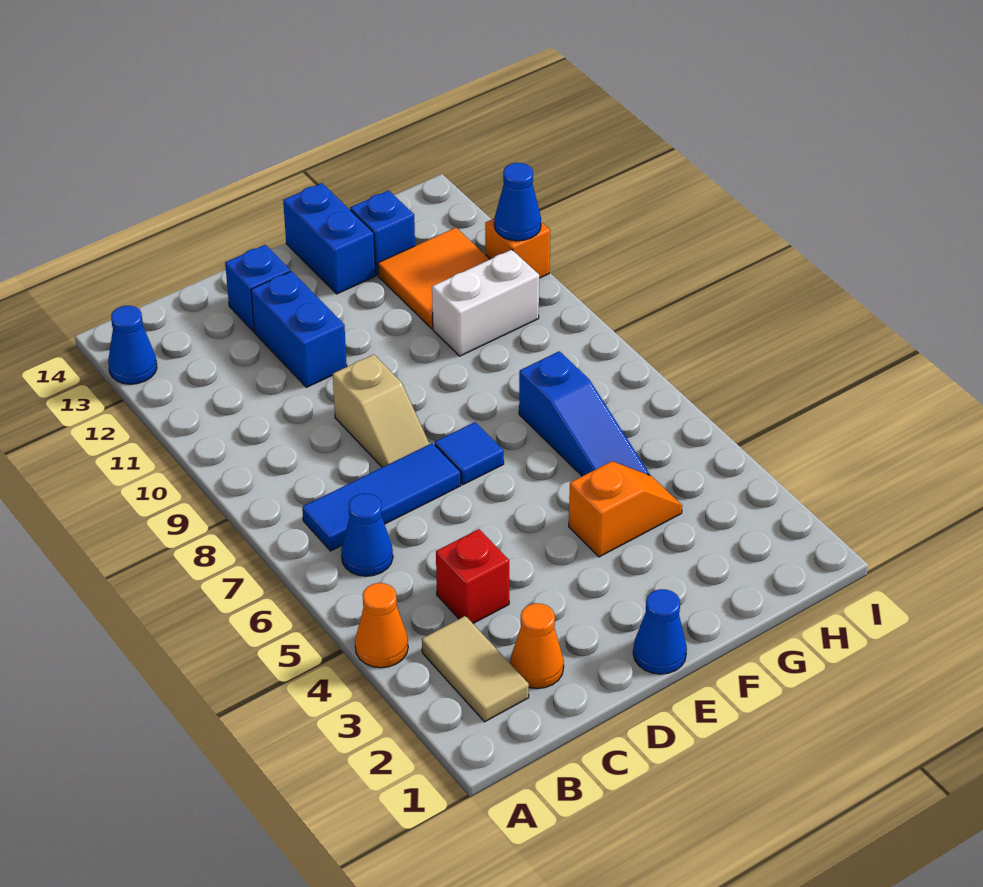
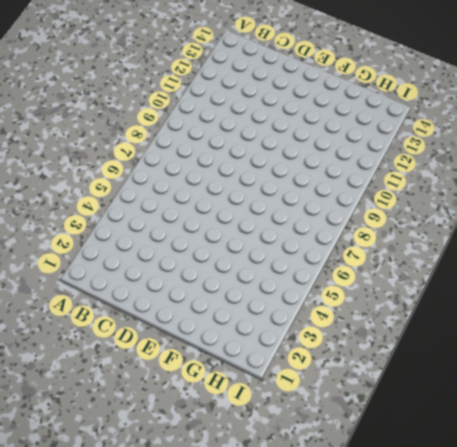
none -> orange 1x1 cone [355,583,408,668]
none -> blue 1x1 cone [108,306,157,384]
none -> tan 1x2 tile [422,616,529,722]

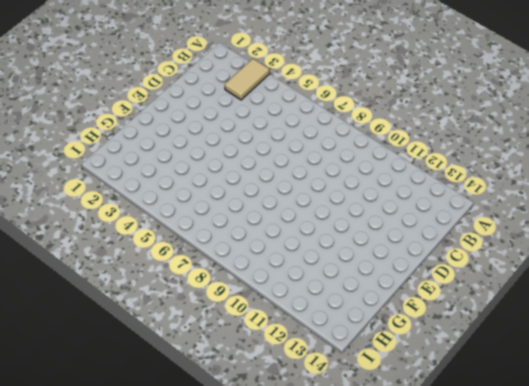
tan 1x2 tile [225,59,269,100] -> tan 1x2 tile turned to [422,616,529,722]
none -> orange 1x1 cone [355,583,408,668]
none -> blue 1x1 cone [108,306,157,384]
none -> blue 1x1 cone [341,493,393,576]

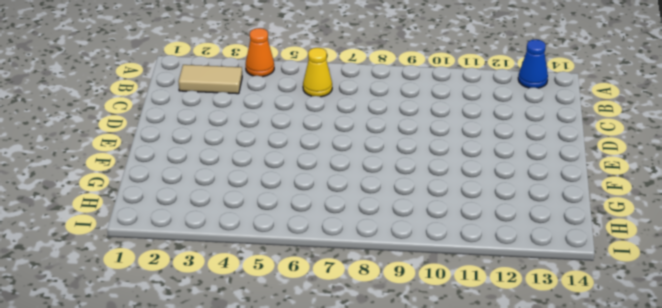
yellow 1x1 cone [303,48,332,97] -> blue 1x1 cone [341,493,393,576]
none -> blue 1x3 tile [302,443,461,551]
none -> orange 1x1 cone [510,603,564,689]
none -> red 1x1 brick [436,529,509,623]

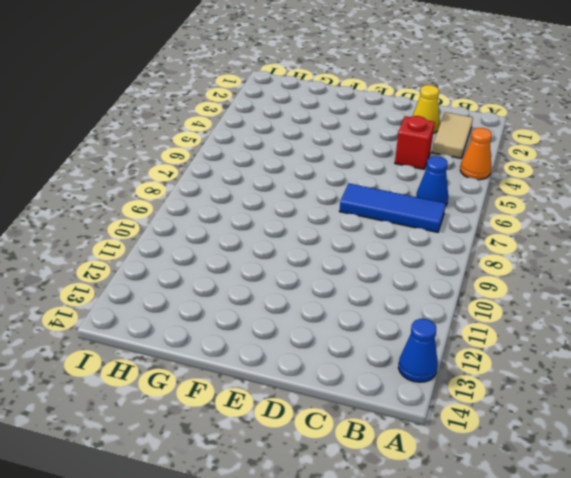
yellow 1x1 cone [413,85,440,133] -> orange 1x1 cone [510,603,564,689]
none -> tan 1x2 slope [333,354,429,467]
none -> blue 1x2 brick [251,271,347,387]
none -> blue 1x1 brick [225,245,290,332]

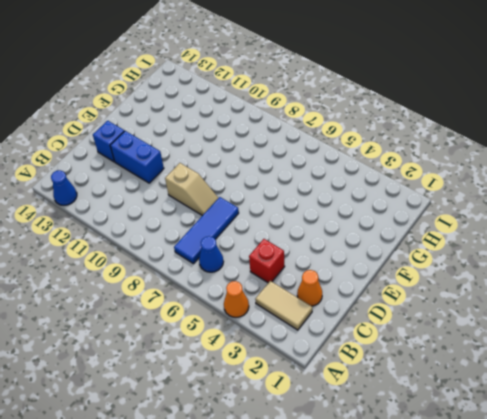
none -> blue 1x1 cone [633,589,687,674]
none -> blue 1x1 tile [434,422,504,485]
none -> orange 1x2 slope [569,461,682,557]

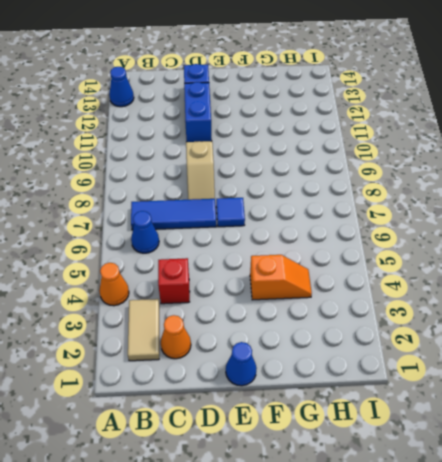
none -> blue 1x2 brick [283,183,375,294]
none -> blue 1x3 slope [519,351,650,476]
none -> white 1x2 brick [432,250,539,356]

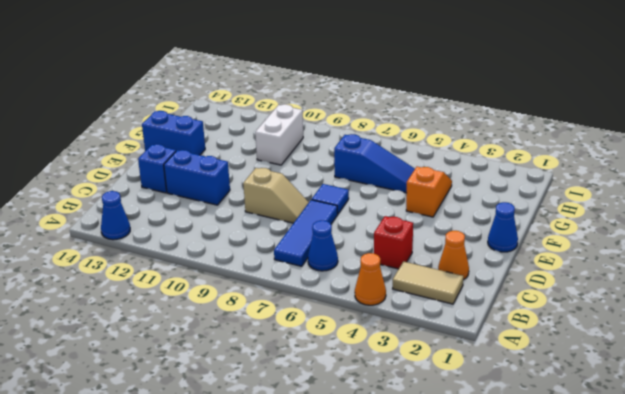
none -> orange 2x2 tile [378,228,490,329]
none -> blue 1x1 brick [350,191,415,275]
none -> orange 1x1 brick [485,219,550,278]

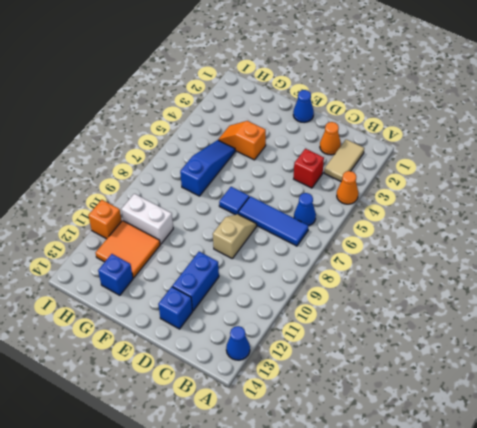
none -> blue 1x2 brick [283,183,375,294]
none -> blue 1x1 cone [494,163,541,241]

